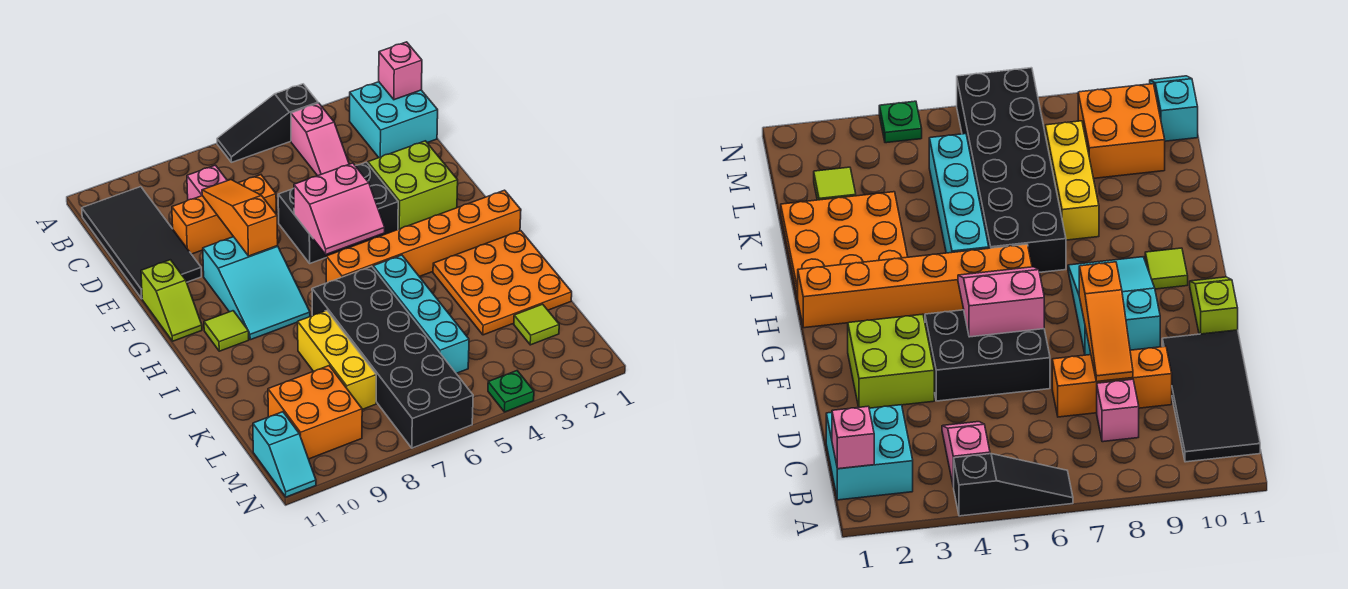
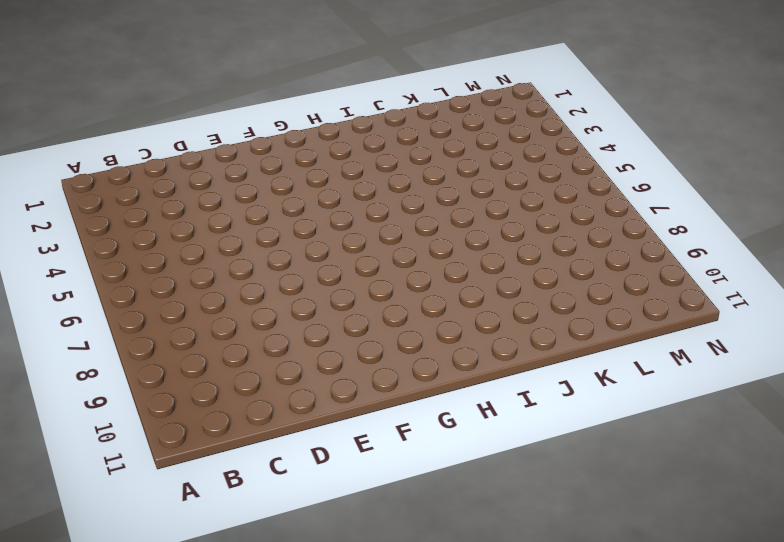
none -> black 1x3 slope [217,84,318,162]
none -> cyan 2x2 brick [349,82,438,157]
none -> pink 1x2 slope [291,103,349,176]

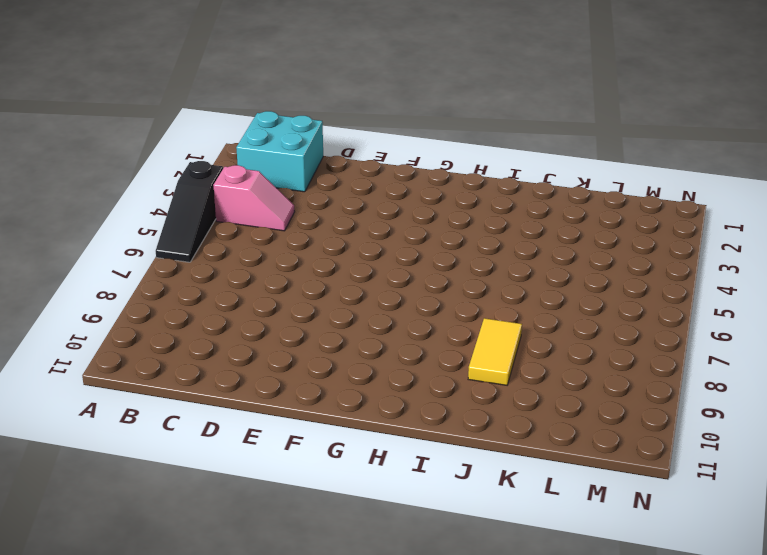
yellow 1x2 tile [468,318,522,385] -> yellow 1x3 brick [298,311,376,409]
none -> black 2x4 tile [82,187,201,299]
none -> pink 1x1 brick [187,165,227,200]
none -> orange 1x3 brick [172,175,276,254]

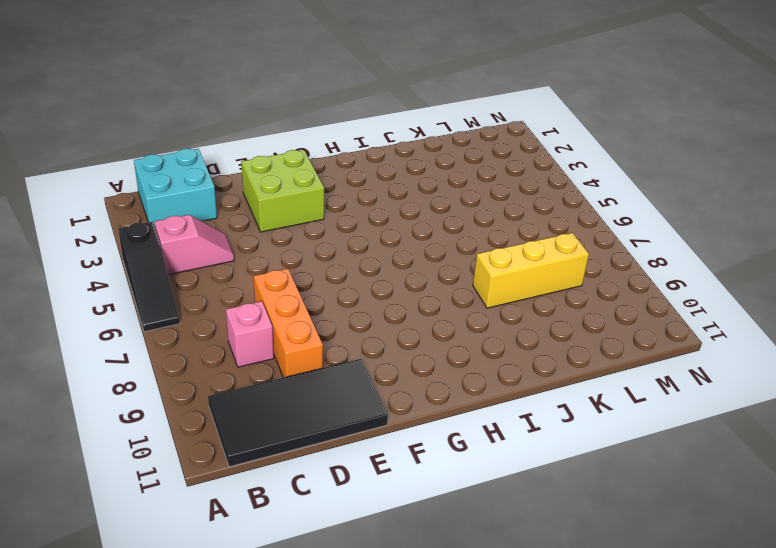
none -> black 2x3 brick [278,162,398,263]
none -> cyan 2x3 slope [203,237,310,340]
none -> lime 1x2 slope [141,260,202,341]

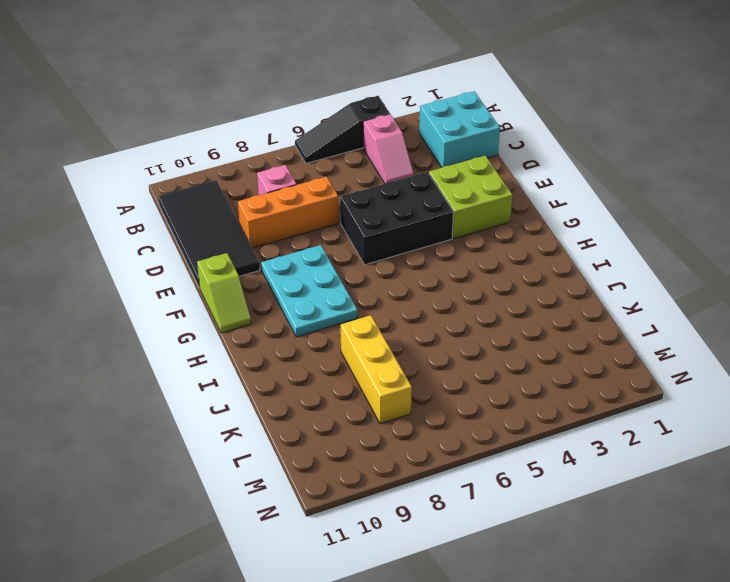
cyan 2x3 plate [261,245,357,337] -> cyan 2x3 slope [203,237,310,340]
none -> orange 1x6 brick [326,190,521,283]
none -> lime 1x1 tile [204,311,249,351]
none -> orange 3x3 plate [433,231,572,335]

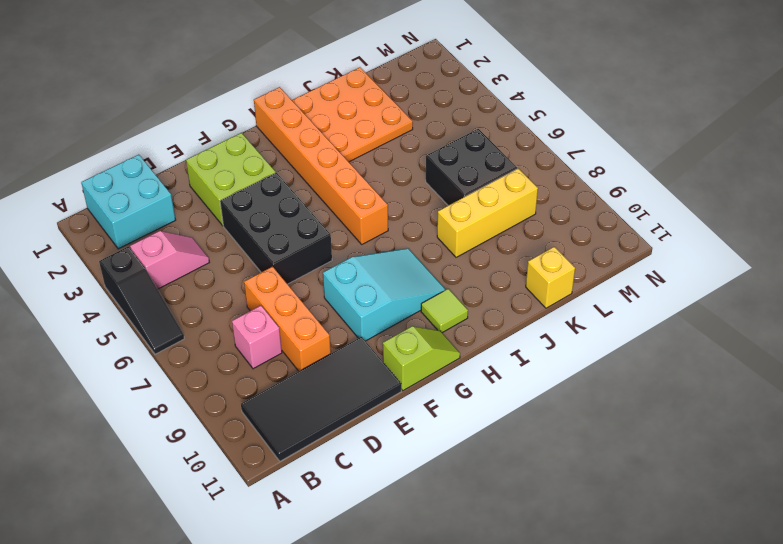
black 2x2 brick [426,129,517,205] -> black 2x6 brick [312,266,473,448]
yellow 1x1 brick [526,247,575,308] -> none
none -> cyan 1x4 brick [373,255,469,373]
none -> lime 1x1 tile [514,304,559,345]
none -> orange 2x2 brick [268,366,362,459]

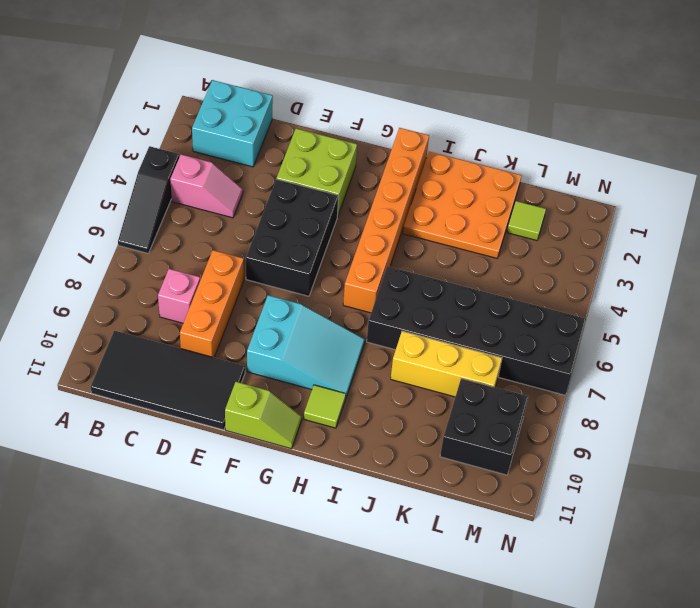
black 2x2 brick [440,378,528,475] -> orange 2x2 brick [268,366,362,459]
none -> cyan 1x4 brick [373,255,469,373]
none -> cyan 1x2 slope [253,412,316,497]
none -> green 1x1 plate [488,371,534,412]

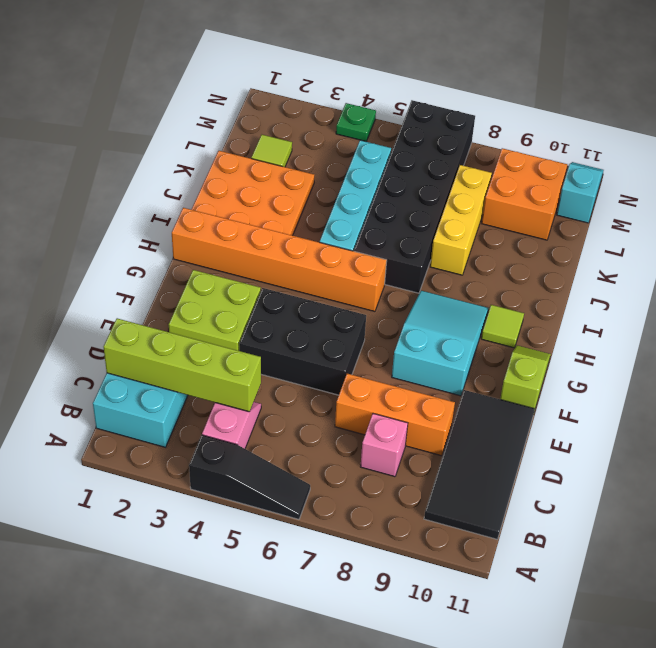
lime 1x4 brick [104,318,261,412] -> none
none -> pink 1x1 brick [379,42,422,100]
none -> orange 1x3 slope [202,180,278,256]
none -> pink 2x2 slope [294,163,385,254]

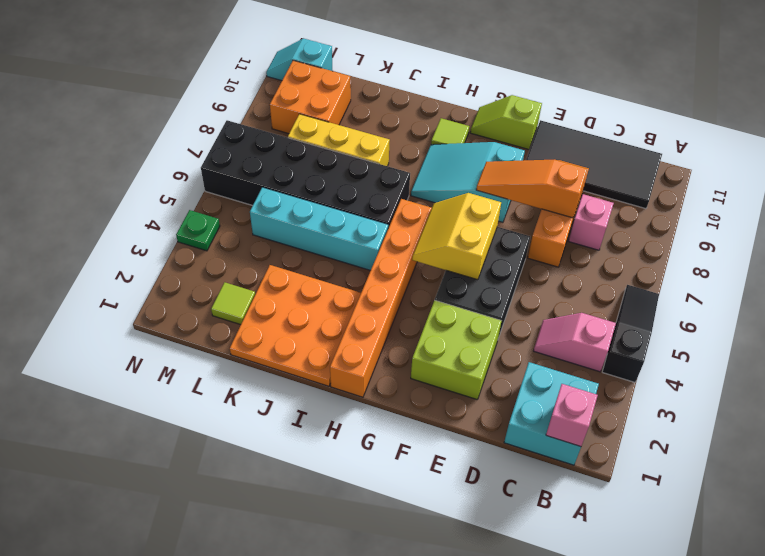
orange 1x3 slope [476,159,587,218] -> orange 1x3 slope turned to [202,180,278,256]
yellow 2x2 slope [412,193,501,280] -> pink 2x2 slope [294,163,385,254]

